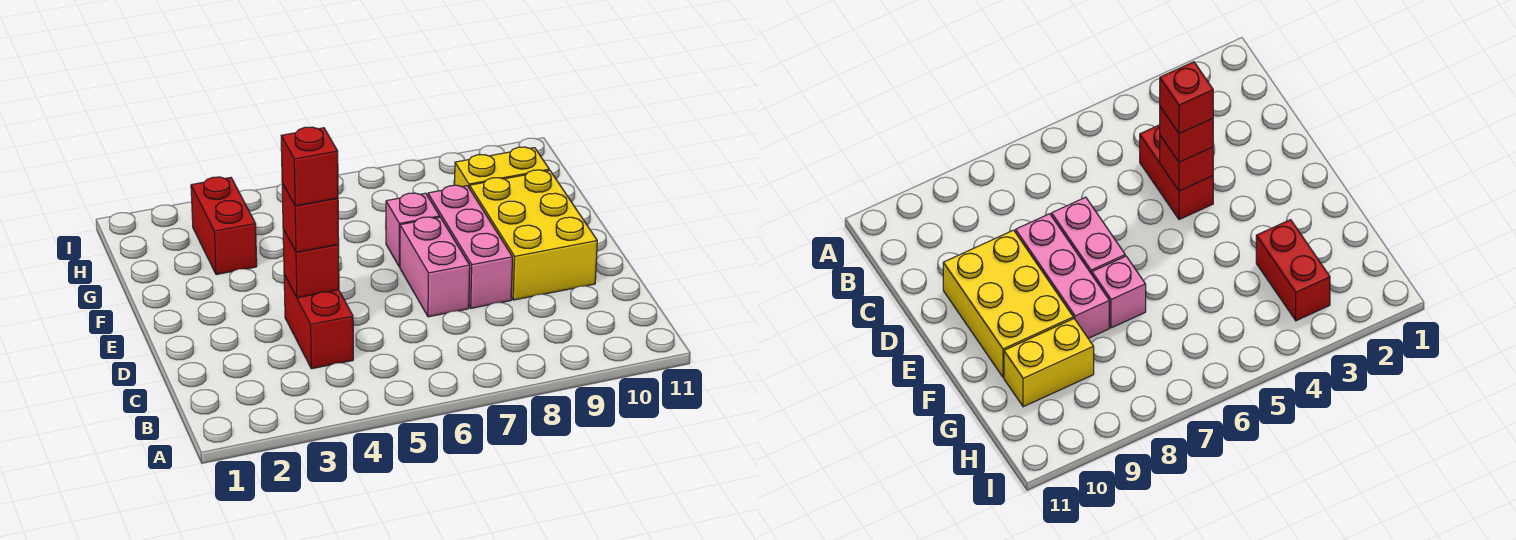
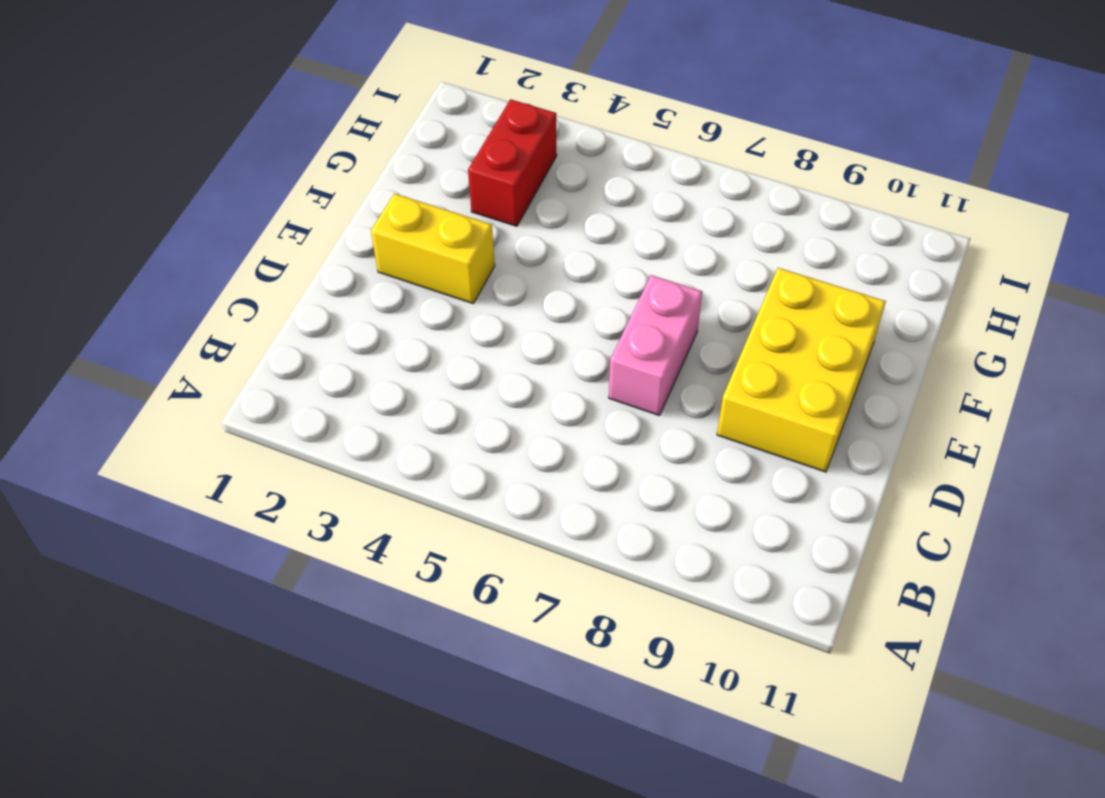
yellow 1x2 brick [371,194,495,304] -> yellow 1x2 brick moved to [455,147,549,188]
none -> red 1x2 brick [284,274,353,369]
none -> pink 1x3 brick [428,185,513,308]

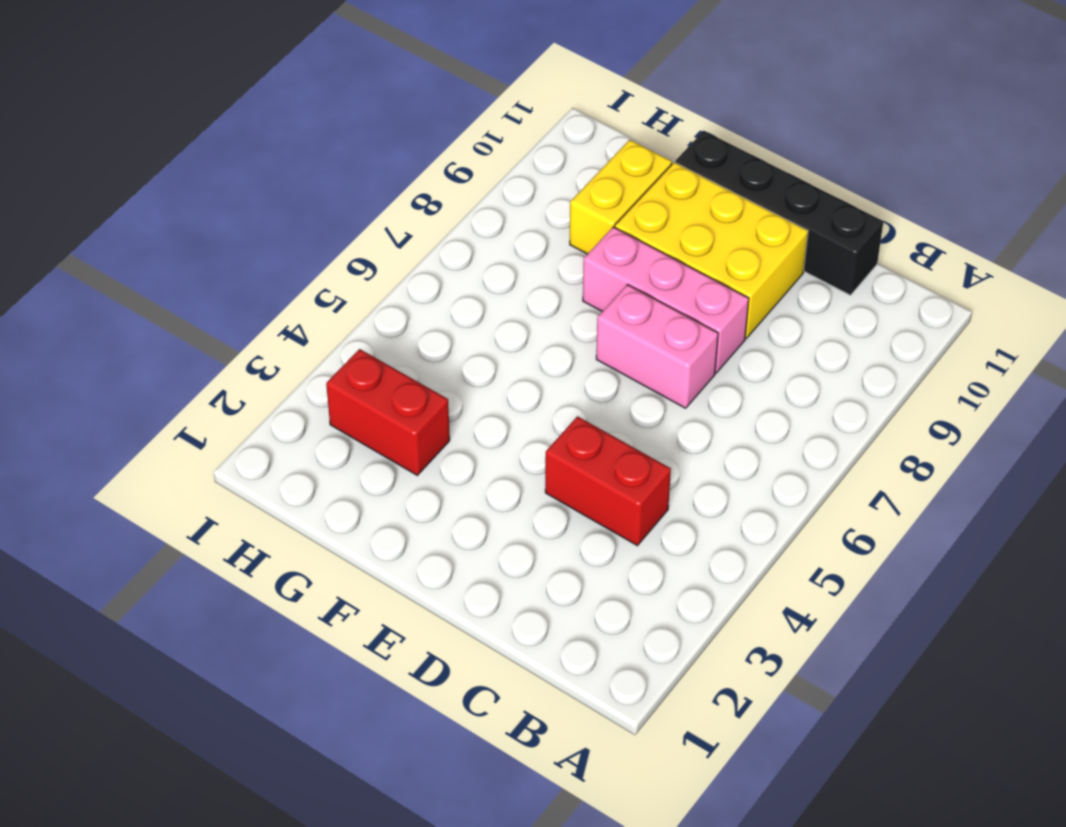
black 1x4 brick [675,131,883,295] -> none
none -> pink 1x1 brick [386,193,440,267]
none -> red 1x1 brick [283,229,339,298]

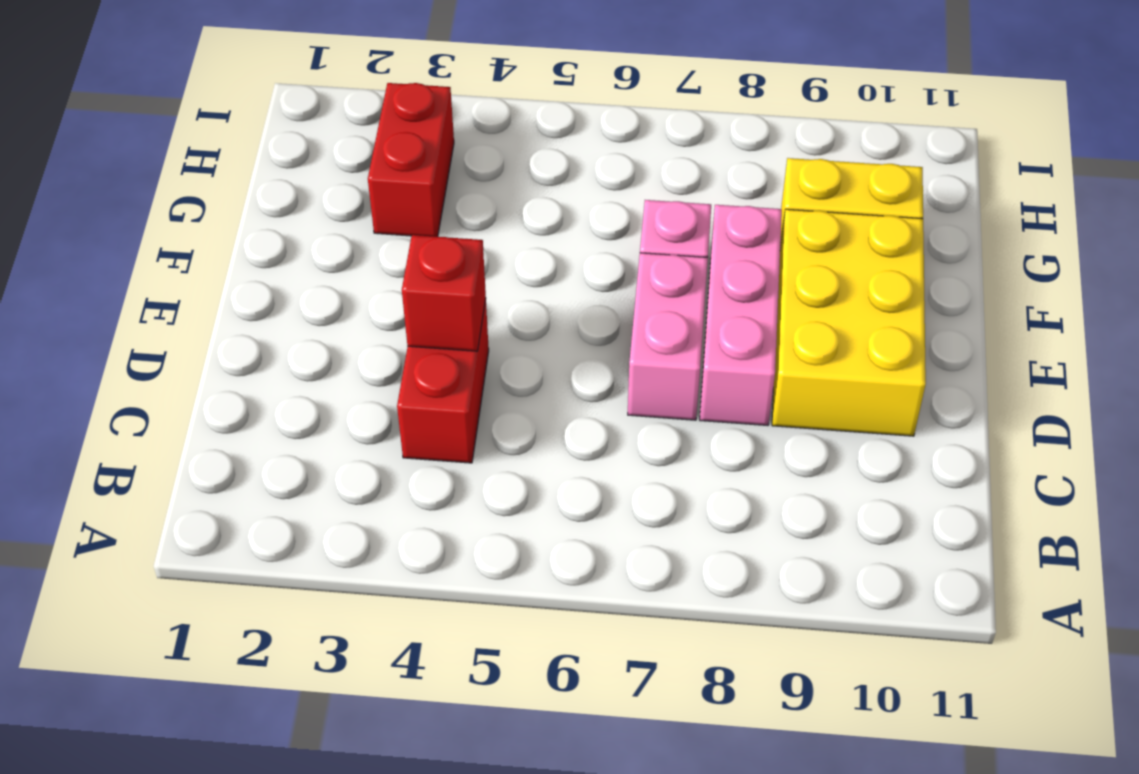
none -> red 1x1 brick [282,183,339,252]
none -> red 1x1 brick [281,127,338,206]

